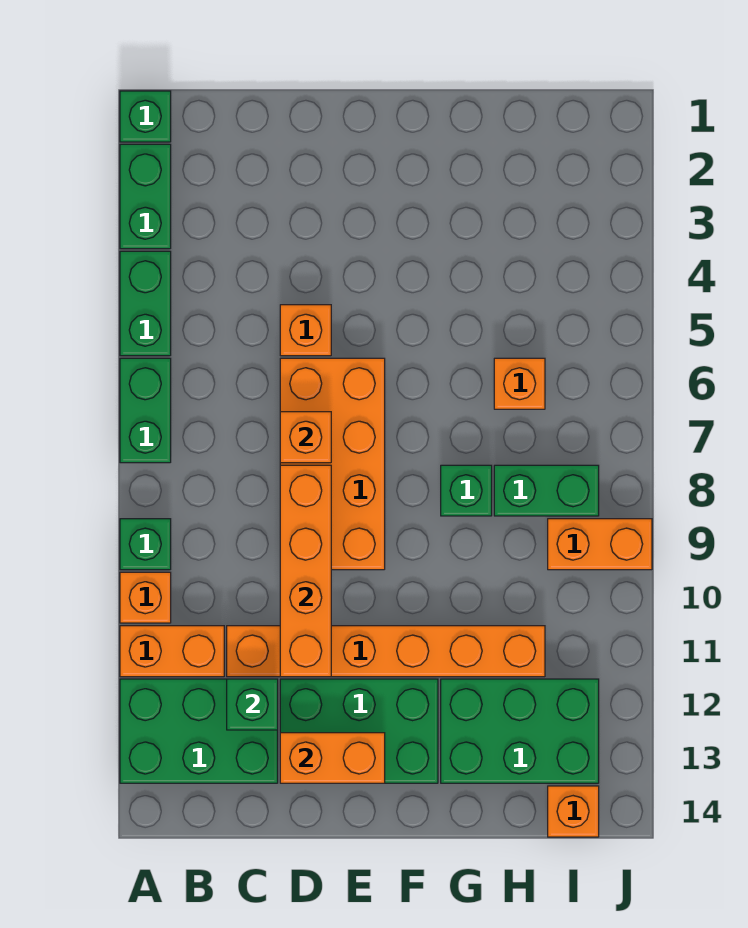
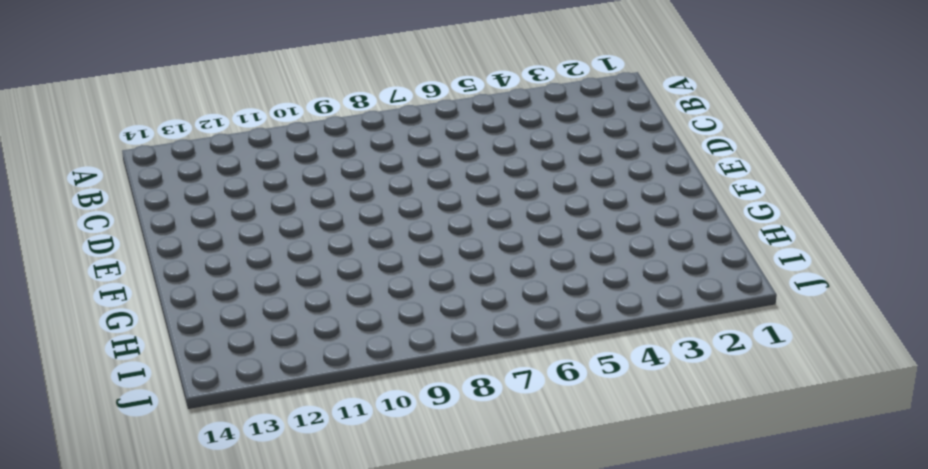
none -> green 1x1 brick [120,91,171,142]
none -> green 1x2 brick [120,144,171,249]
none -> green 1x2 brick [120,251,171,356]

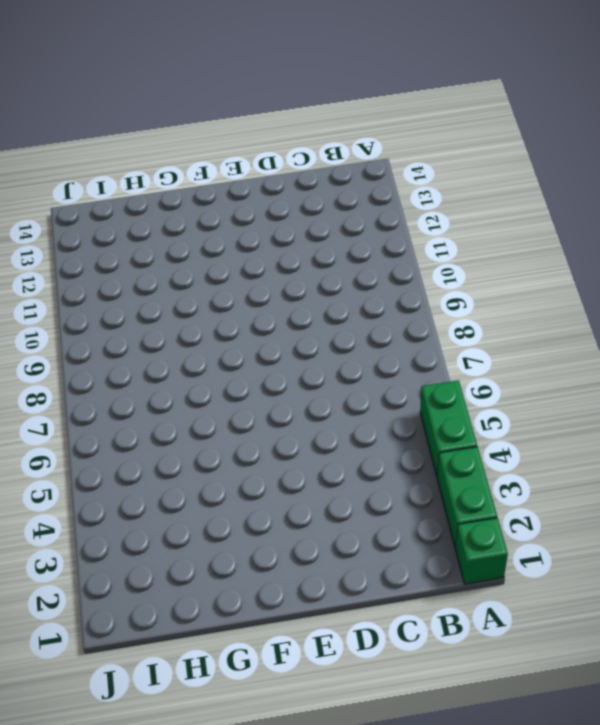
none -> green 1x2 brick [120,358,171,463]
none -> green 1x1 brick [120,519,171,570]
none -> orange 1x1 brick [120,572,171,623]

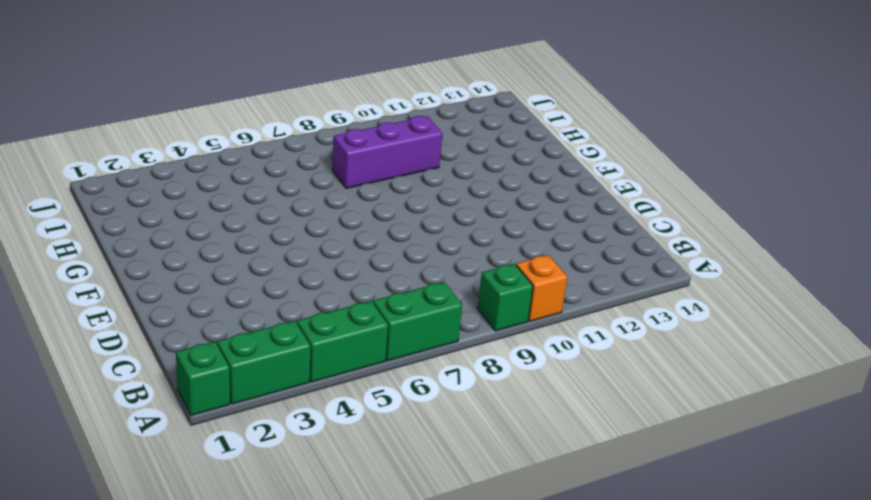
purple 1x3 brick [332,116,442,188] -> green 1x2 brick [494,465,599,516]
none -> orange 1x2 brick [120,626,224,677]
none -> green 2x3 brick [120,679,278,783]
none -> orange 1x6 brick [227,626,545,677]

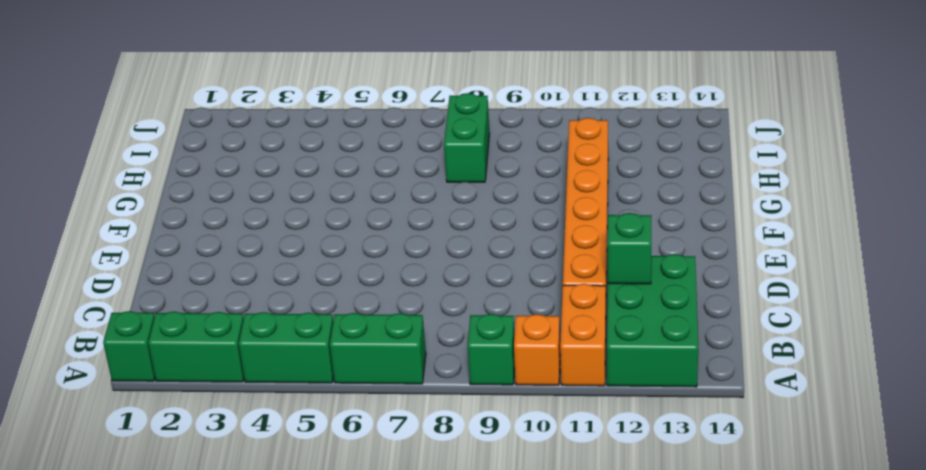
none -> orange 1x1 brick [280,305,331,356]
none -> orange 2x4 brick [280,358,385,570]
none -> green 2x3 brick [280,679,438,783]

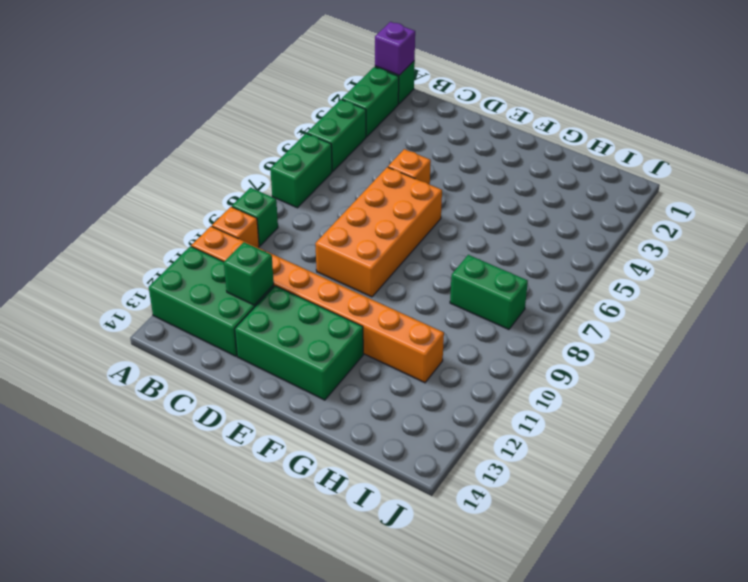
purple 1x1 brick [375,22,415,75] -> none
none -> green 1x1 brick [441,465,492,516]
none -> green 2x3 brick [441,679,599,783]
none -> orange 1x1 brick [494,358,545,409]

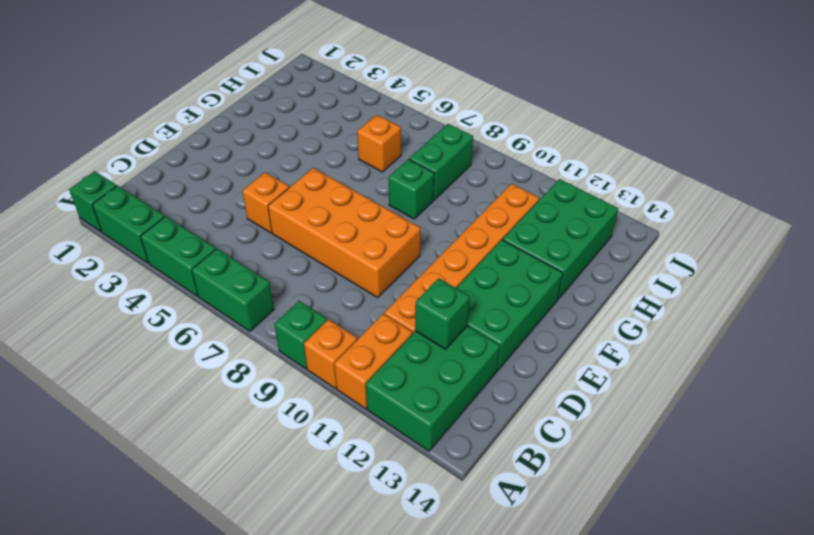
none -> orange 1x2 brick [548,519,652,570]
none -> orange 1x1 brick [548,786,599,837]
none -> orange 1x1 brick [280,412,331,463]

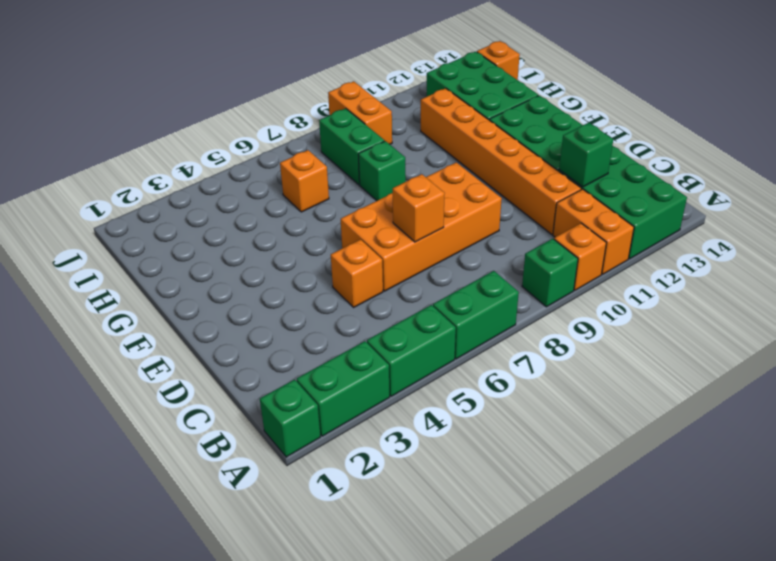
none -> orange 1x4 brick [280,465,331,677]
none -> orange 1x2 brick [280,733,385,783]

